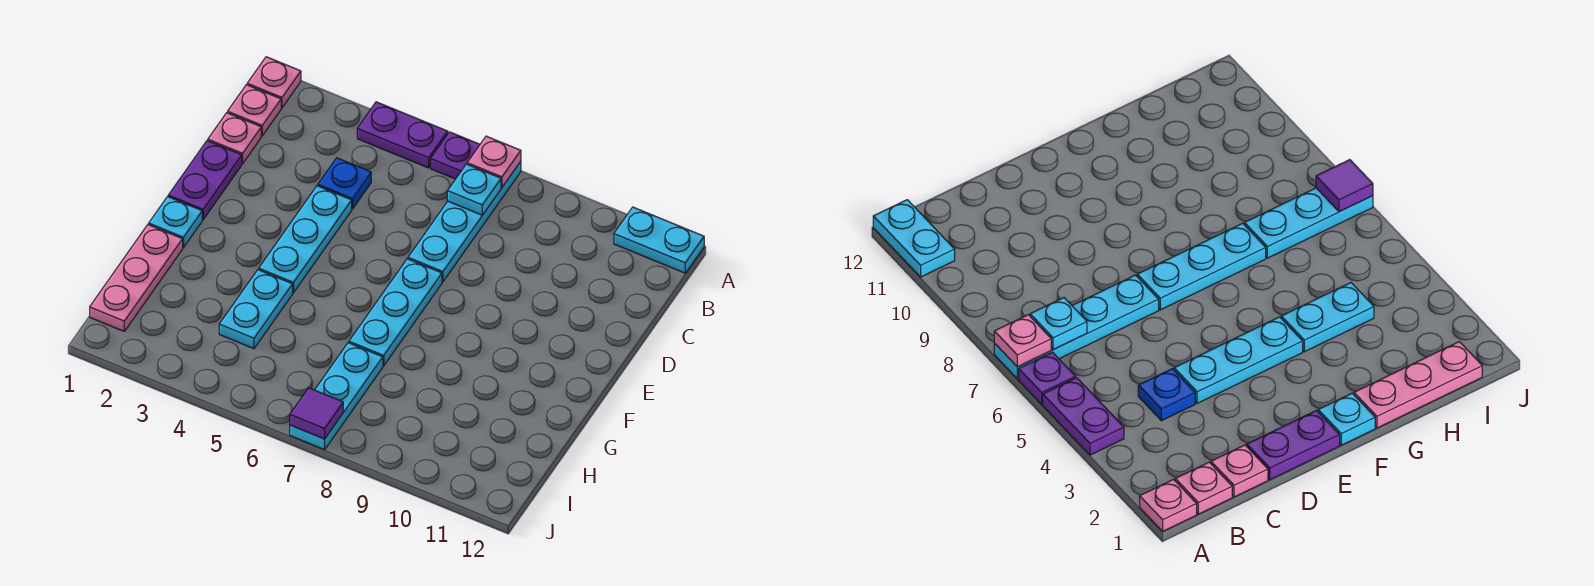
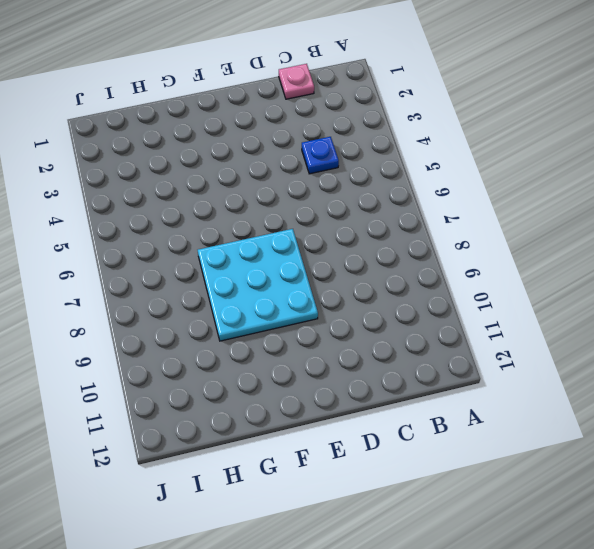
cyan 3x3 plate [198,229,318,341] -> cyan 1x3 plate [349,259,442,366]
none -> pink 1x1 plate [247,57,301,108]
none -> purple 1x2 plate [357,102,448,168]
none -> purple 1x1 plate [431,132,480,179]

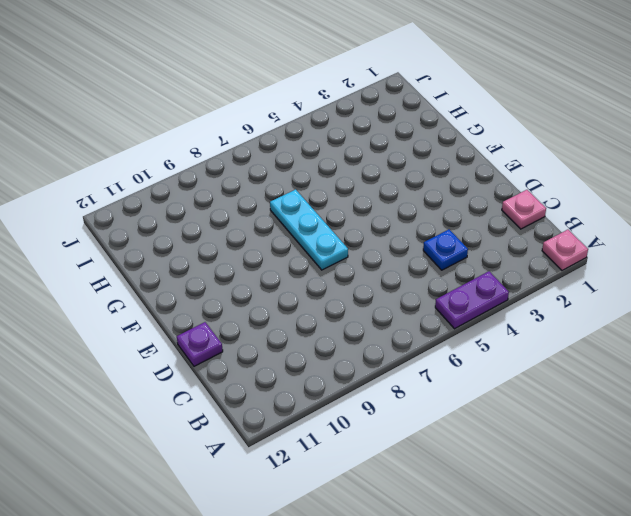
purple 1x1 plate [177,322,223,366] -> purple 1x1 plate moved to [431,132,480,179]
none -> cyan 1x4 plate [408,162,521,282]
none -> cyan 1x2 plate [614,207,704,273]
none -> pink 1x1 plate [228,85,281,136]

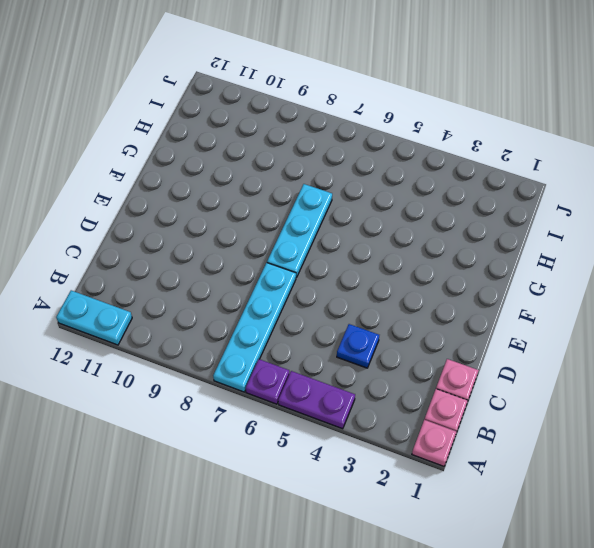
none -> purple 1x2 plate [168,141,242,220]
none -> cyan 1x3 plate [259,186,352,293]
none -> cyan 1x1 plate [149,197,202,248]

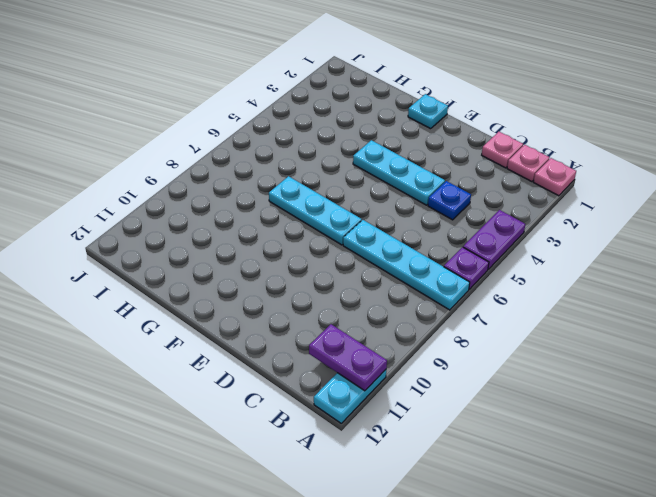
purple 1x2 plate [309,324,387,391] -> purple 1x2 plate moved to [168,141,242,220]
none -> pink 1x3 plate [90,225,183,331]
none -> cyan 1x2 plate [219,270,293,349]
none -> cyan 1x3 plate [290,343,383,450]

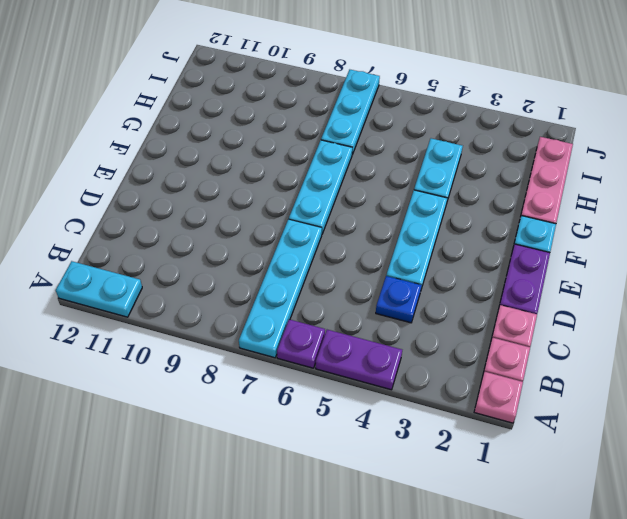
none -> pink 1x1 plate [467,136,521,187]
none -> cyan 1x1 plate [447,164,501,215]
none -> purple 1x1 tile [290,388,343,439]

